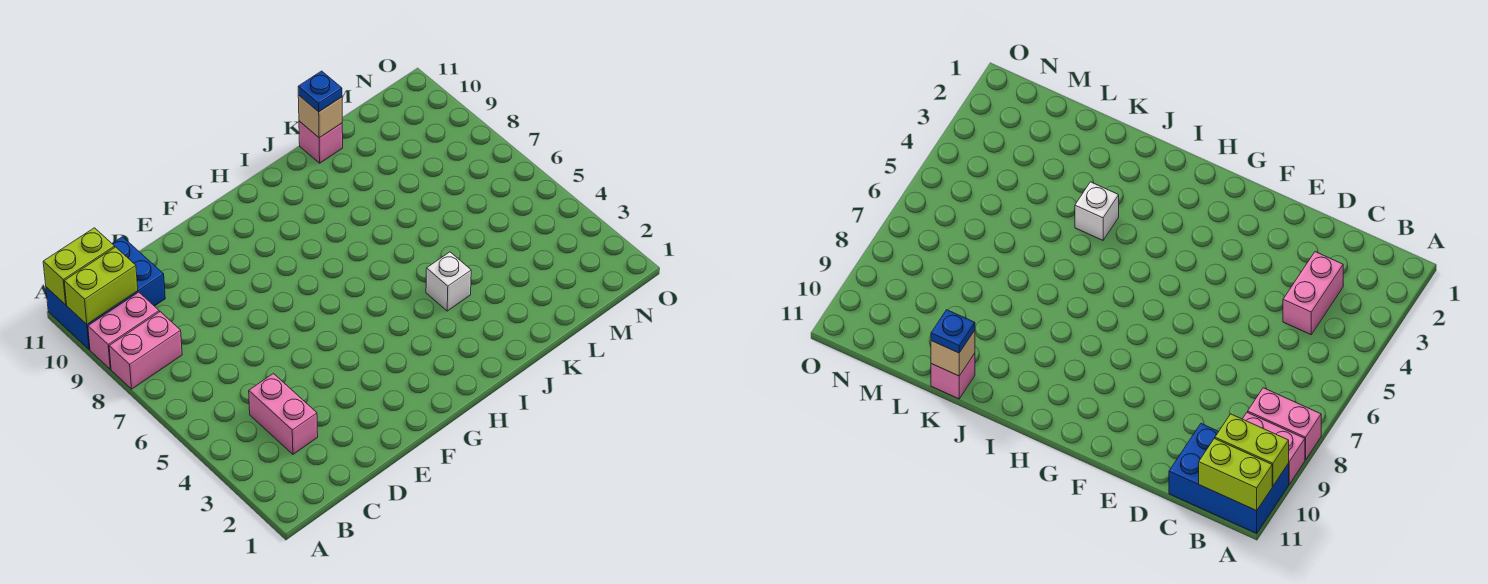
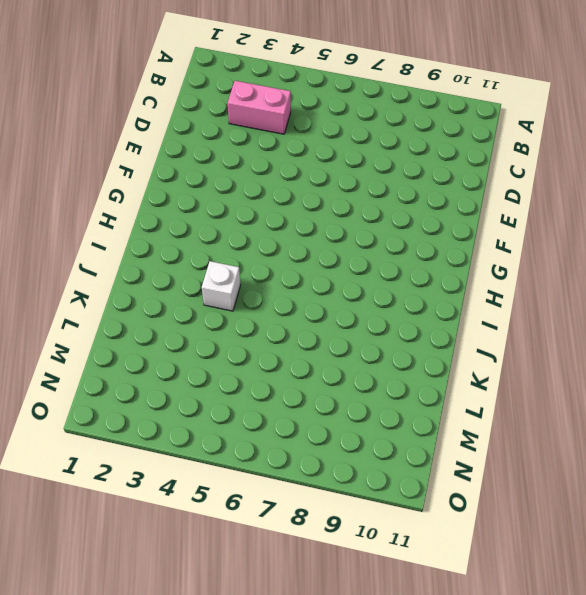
none -> pink 1x2 brick [109,312,182,389]
none -> pink 1x2 brick [88,292,159,369]

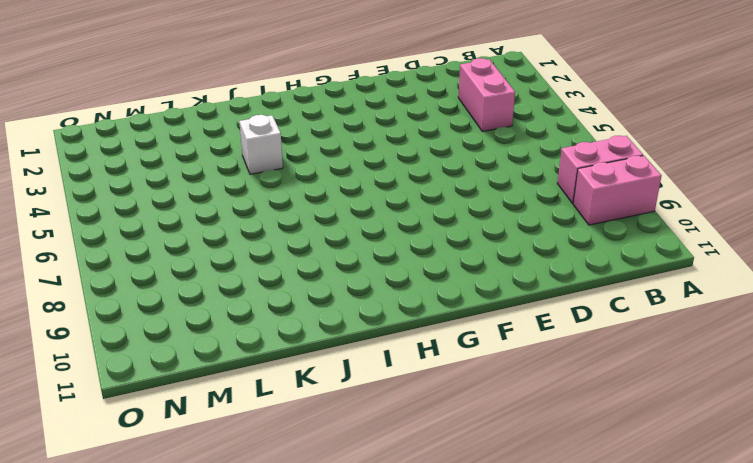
none -> blue 2x3 brick [46,237,165,350]
none -> pink 1x1 brick [299,121,343,163]

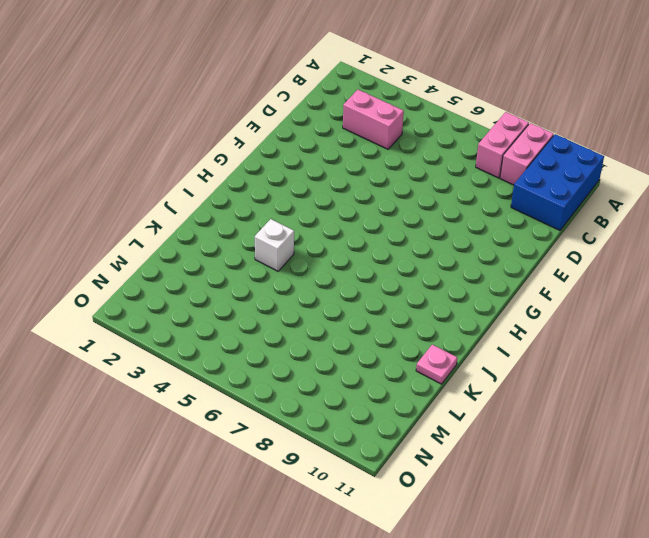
pink 1x1 plate [416,345,457,384] -> pink 1x1 brick [299,121,343,163]
none -> lime 1x2 brick [64,247,138,324]
none -> lime 1x2 brick [43,228,115,305]

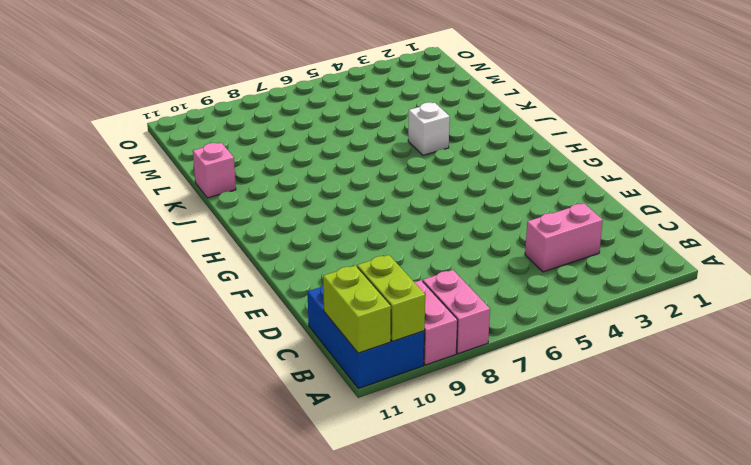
none -> tan 1x1 brick [298,95,342,138]
none -> blue 1x1 plate [298,71,342,112]

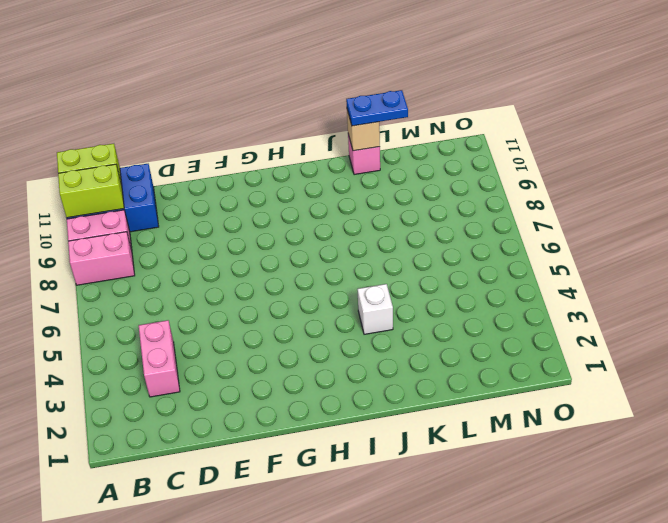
blue 1x2 plate [346,90,408,126] -> blue 1x1 plate [298,71,342,112]

